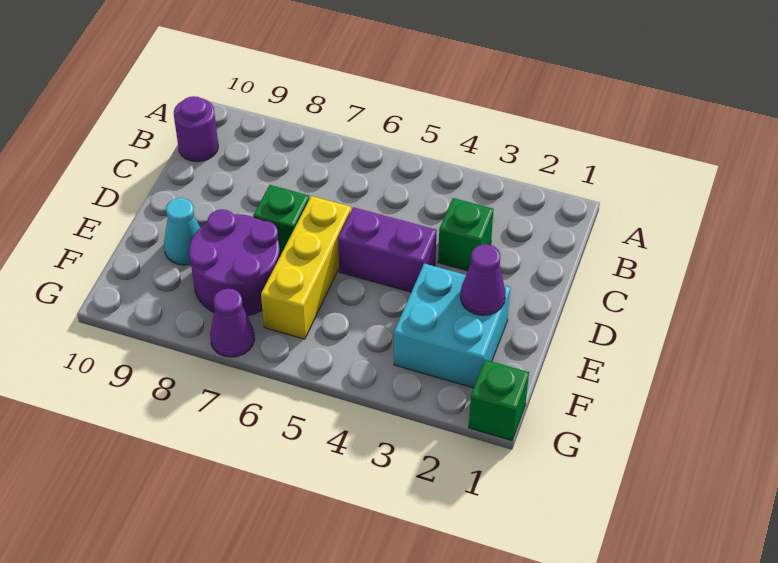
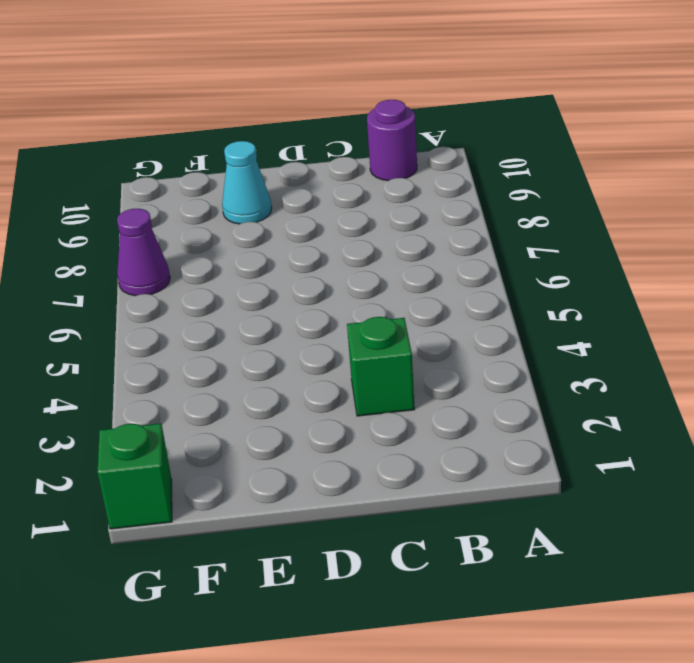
none -> purple 1x2 brick [338,207,437,292]
none -> yellow 1x3 brick [261,196,351,339]

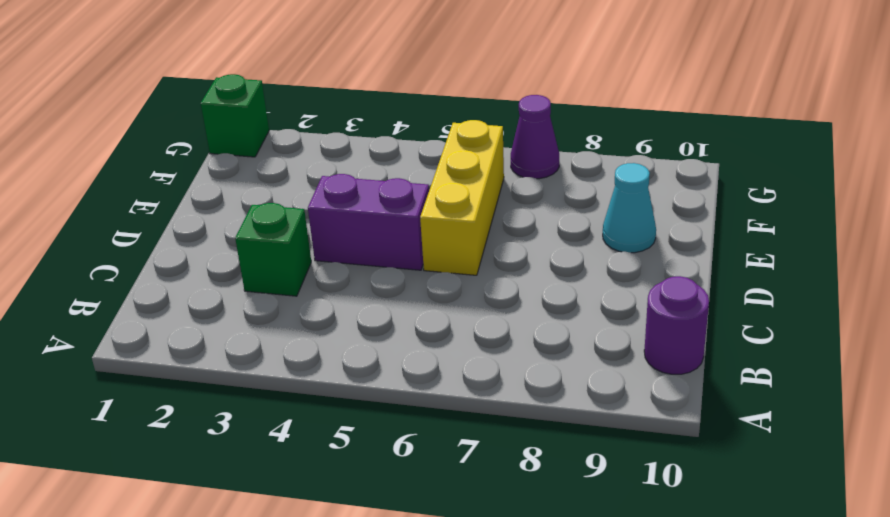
none -> green 1x1 brick [253,185,309,256]
none -> cyan 2x2 brick [394,264,511,388]

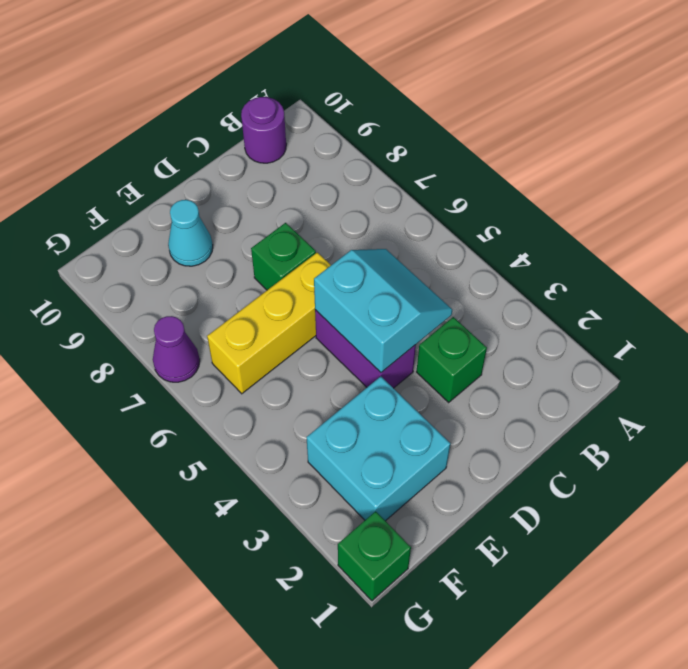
cyan 2x2 slope [314,249,452,372] -> none
none -> purple 2x2 round brick [189,209,280,316]
none -> purple 1x1 cone [460,244,506,315]

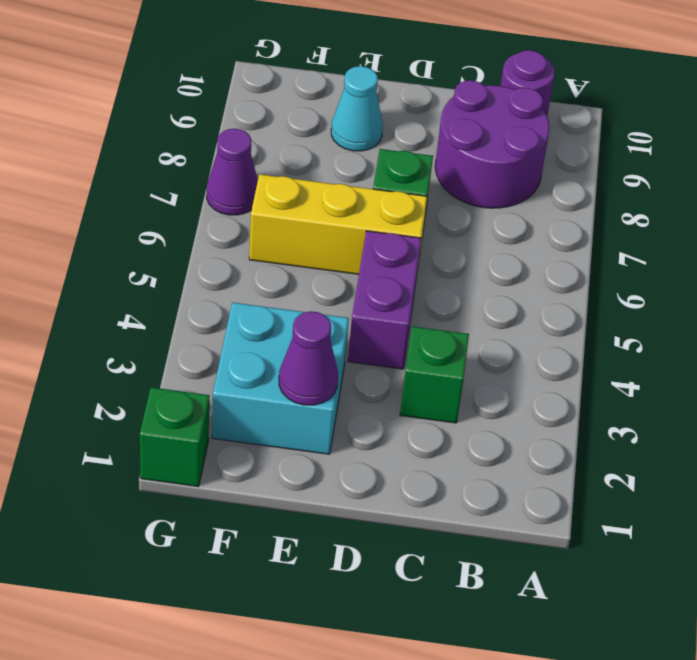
purple 2x2 round brick [435,80,549,208] -> purple 2x2 round brick moved to [189,209,280,316]

